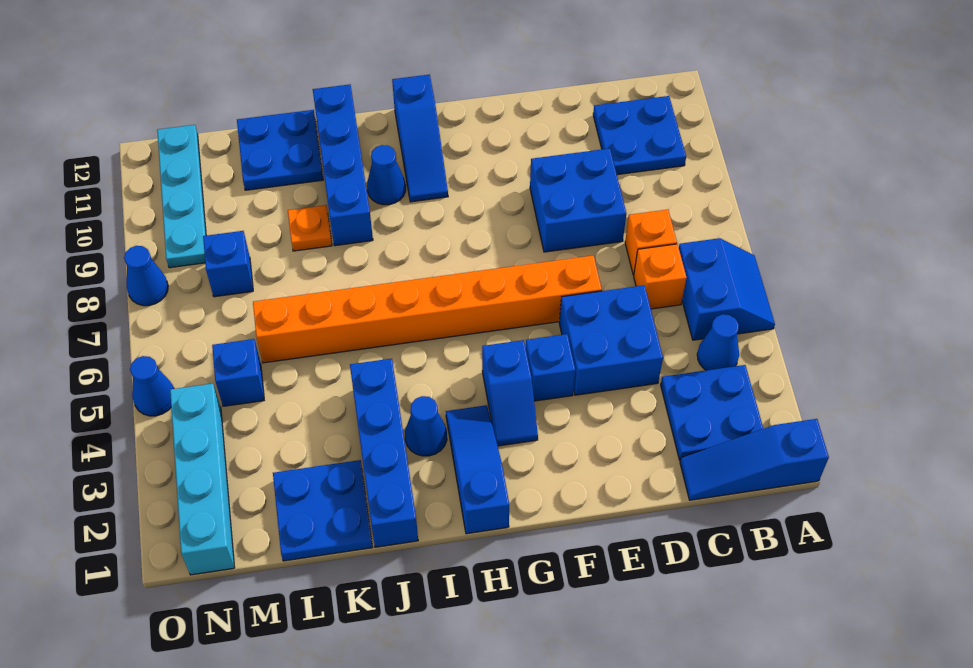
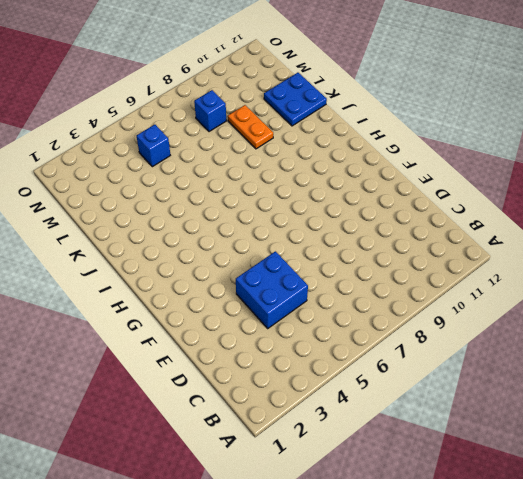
orange 1x2 plate [228,105,273,149] -> orange 1x1 plate [288,205,332,251]
none -> blue 1x3 slope [680,419,829,500]
none -> blue 2x2 slope [679,238,775,340]
none -> blue 2x2 plate [661,365,763,460]

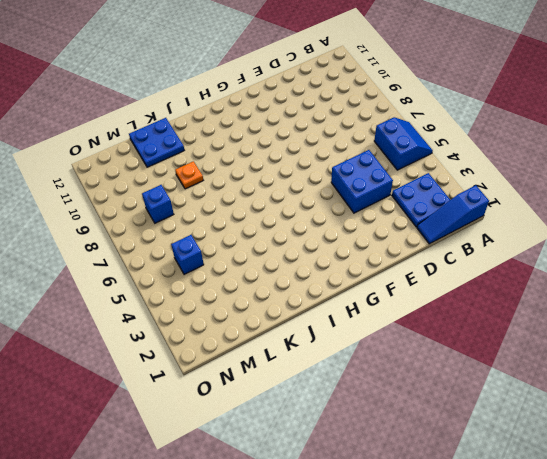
none -> blue 1x1 cone [697,314,739,370]
none -> blue 2x2 plate [593,96,686,175]
none -> orange 1x1 brick [634,244,687,309]

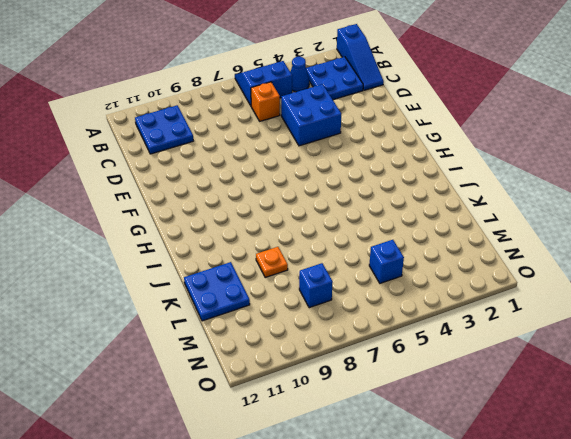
none -> orange 1x1 brick [625,210,677,275]
none -> blue 2x2 brick [530,148,626,252]
none -> orange 1x8 brick [253,255,602,363]

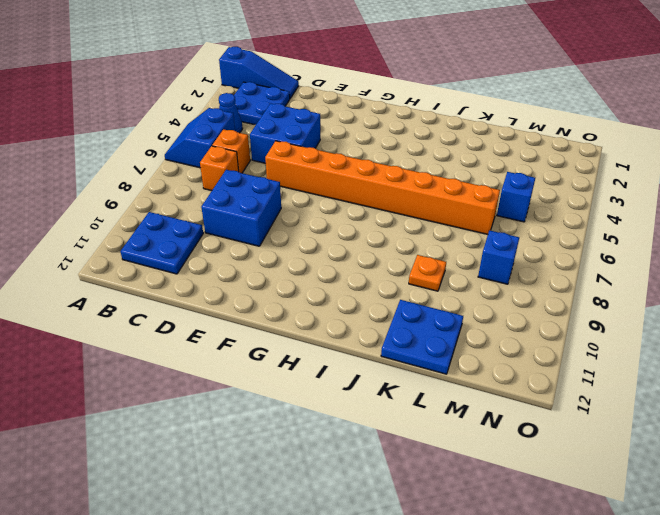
none -> blue 1x1 brick [526,334,575,401]
none -> blue 1x2 slope [482,340,538,446]
none -> blue 1x3 slope [446,405,509,534]

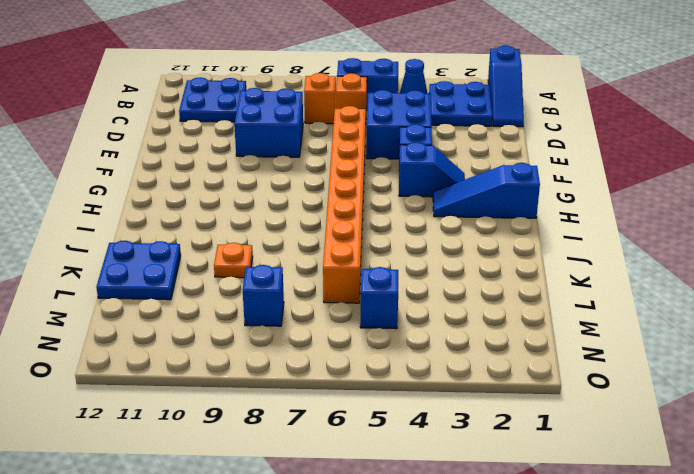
none -> blue 1x3 slope [392,75,448,202]
none -> blue 1x1 cone [405,396,447,456]
none -> blue 1x1 cone [367,145,406,205]

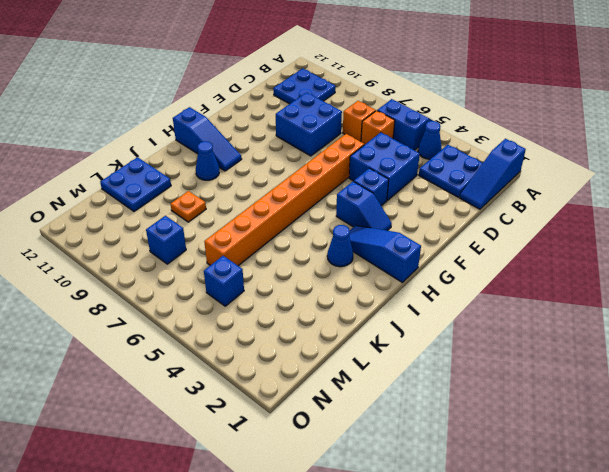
none -> blue 1x4 brick [350,359,418,547]
none -> blue 1x4 brick [313,85,373,246]
none -> blue 2x2 plate [273,460,373,561]

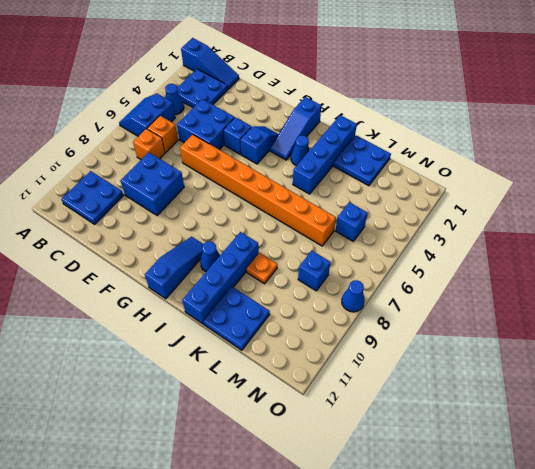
none -> cyan 1x4 brick [170,384,235,575]
none -> cyan 1x4 plate [157,125,206,268]
none -> blue 1x1 cone [130,356,174,416]

